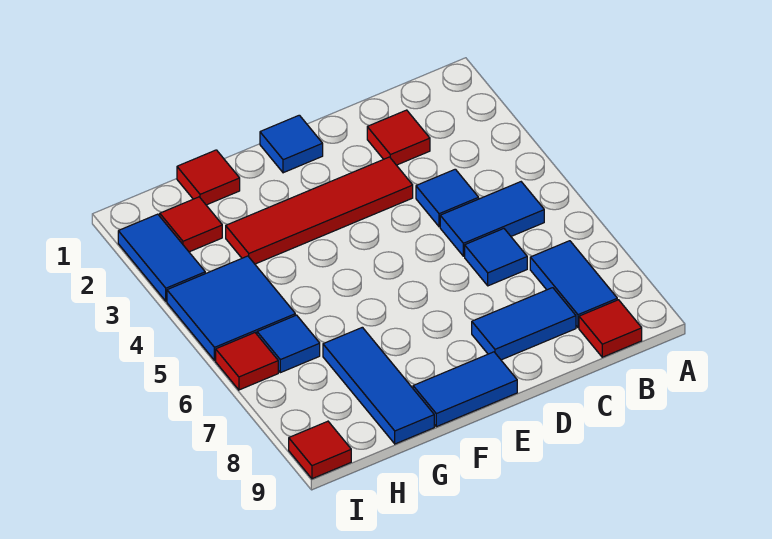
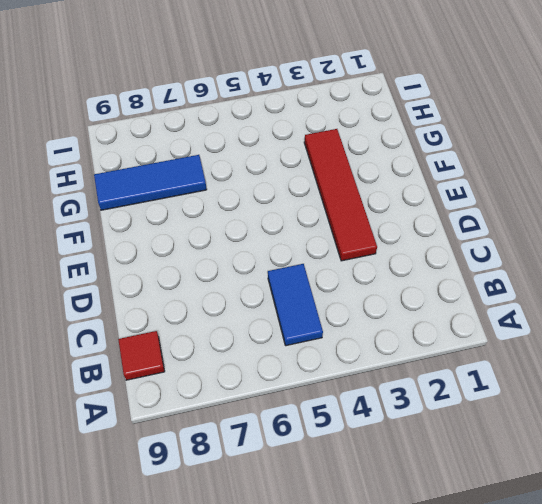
none -> blue 1x2 tile [530,241,617,328]
none -> red 1x1 tile [367,110,430,165]
none -> blue 1x1 tile [416,169,479,227]

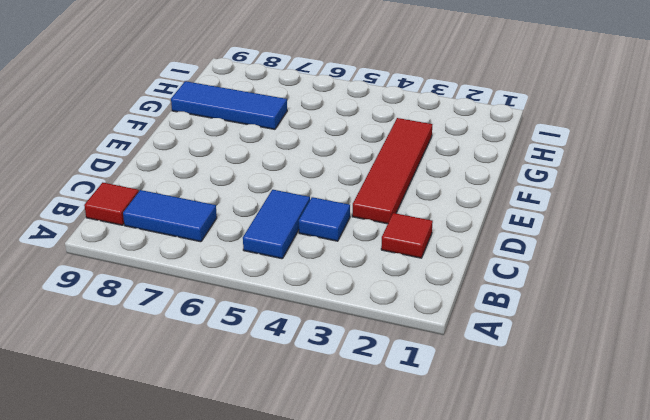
none -> blue 1x1 tile [465,229,527,286]
none -> blue 1x2 tile [472,288,576,360]
none -> blue 1x1 tile [260,115,323,173]

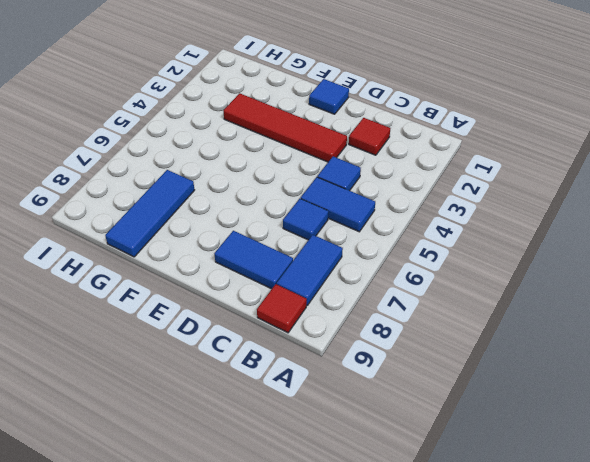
none -> blue 1x2 tile [413,352,517,427]
none -> red 1x1 tile [177,150,240,205]
none -> red 1x1 tile [160,197,222,252]

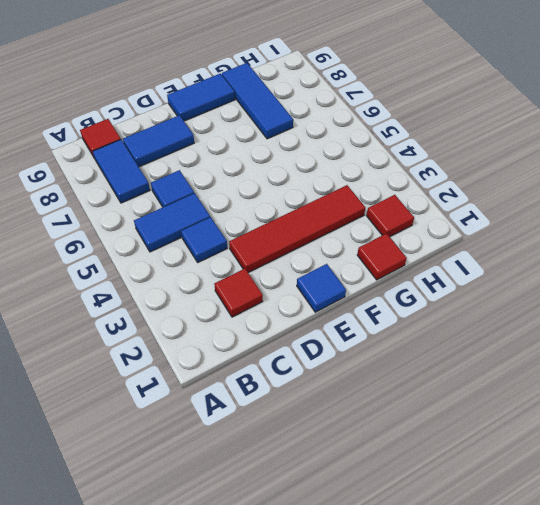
none -> blue 2x2 tile [167,256,295,360]
none -> blue 1x1 tile [257,315,320,373]
none -> blue 1x2 tile [118,214,205,301]

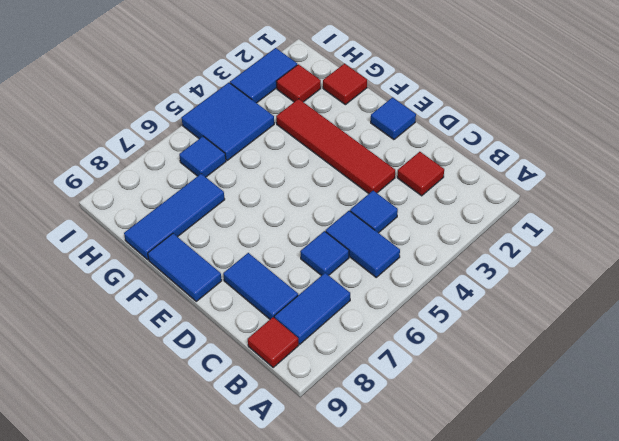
none -> red 1x1 tile [216,333,278,390]
none -> red 1x1 tile [289,421,351,479]

